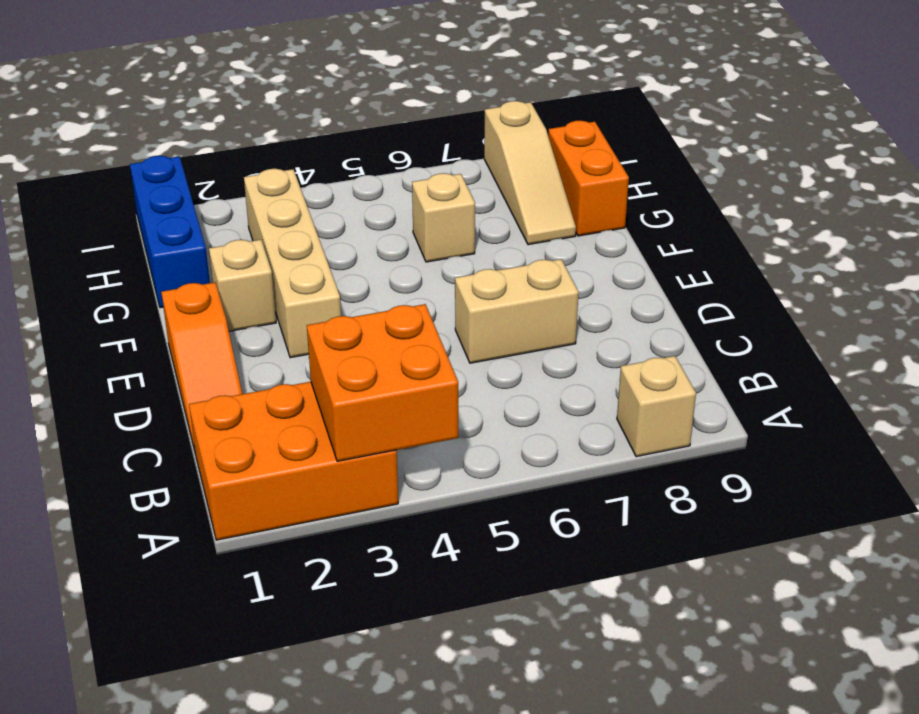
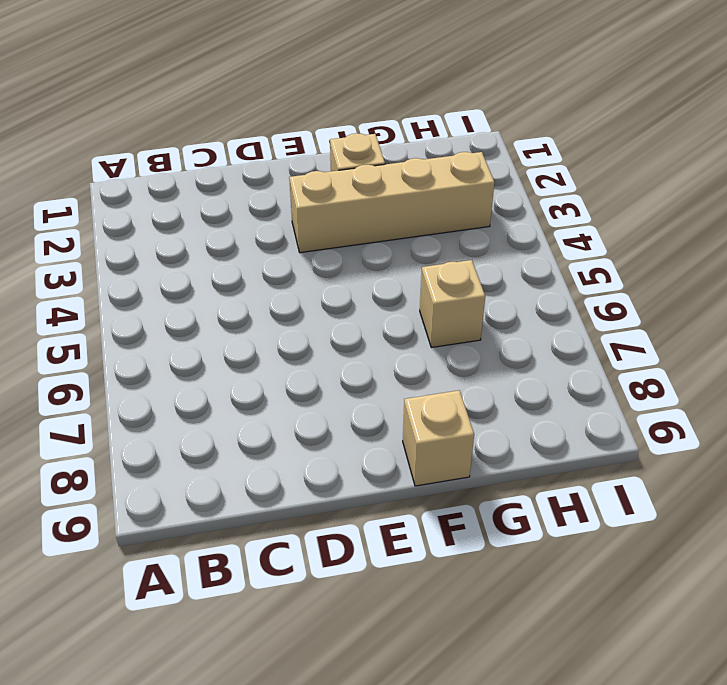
tan 1x1 brick [403,390,474,486] -> tan 1x1 brick moved to [617,356,696,457]
none -> orange 2x3 brick [189,382,398,540]
none -> orange 1x3 slope [161,282,242,454]

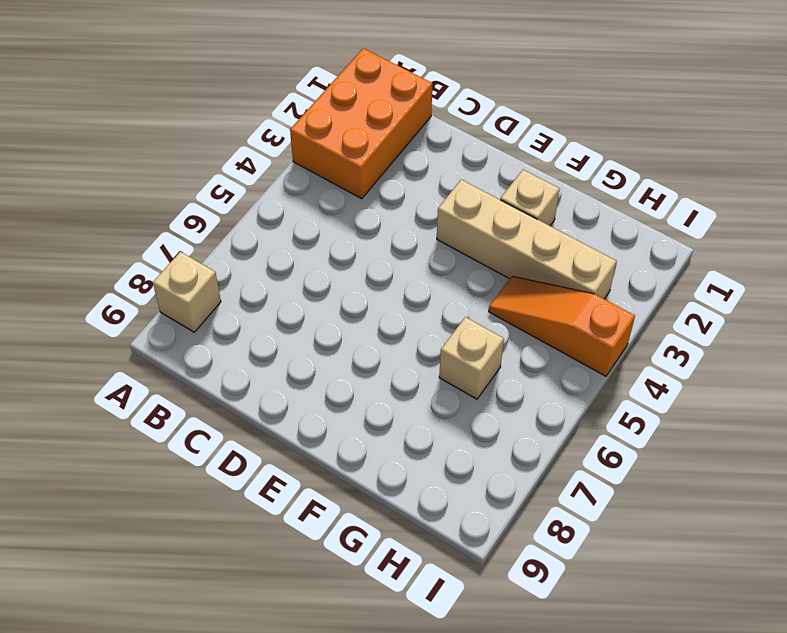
orange 1x3 slope [489,276,635,376] -> orange 1x3 slope moved to [161,282,242,454]
none -> tan 1x2 brick [455,259,579,363]
none -> blue 1x3 brick [130,156,210,308]

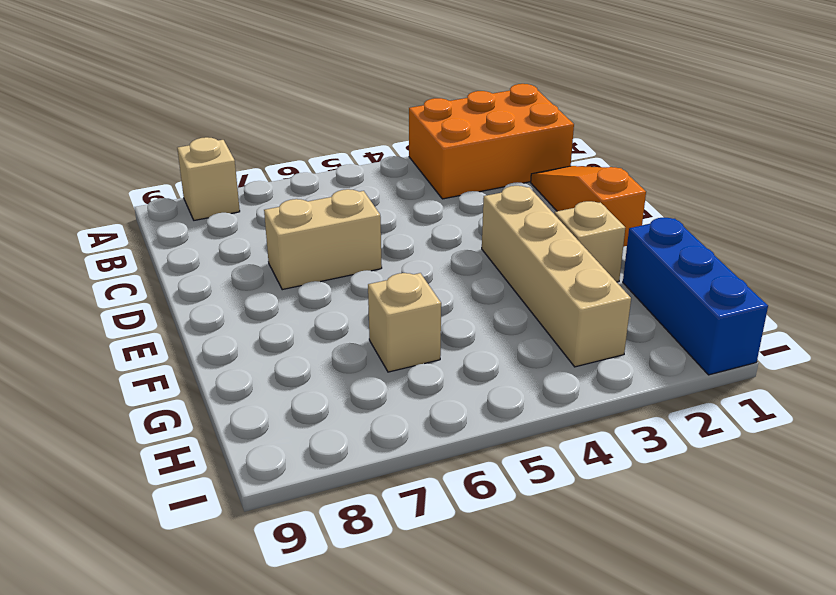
none -> tan 1x3 slope [484,101,576,245]
none -> orange 1x2 brick [548,121,629,236]

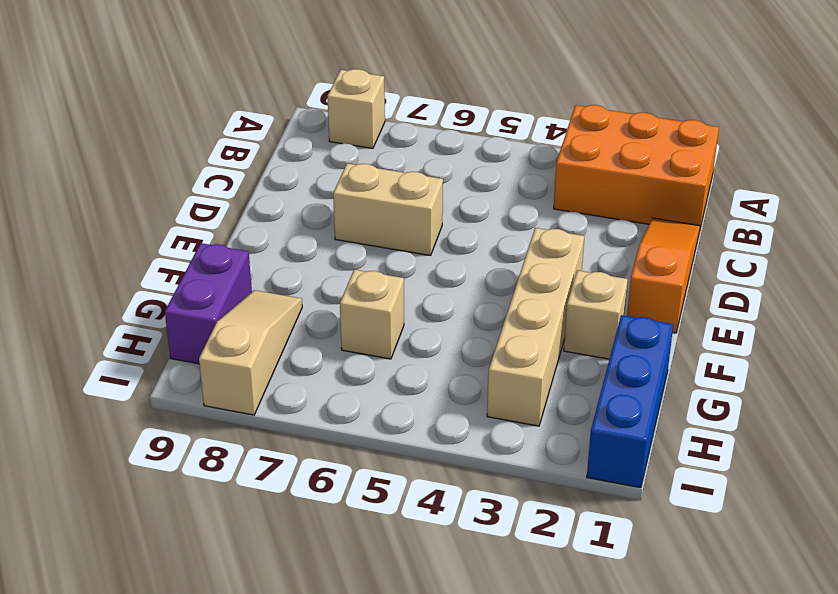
purple 1x2 brick [165,243,252,364] -> orange 1x2 brick [548,121,629,236]
none -> orange 2x2 brick [307,304,458,461]

